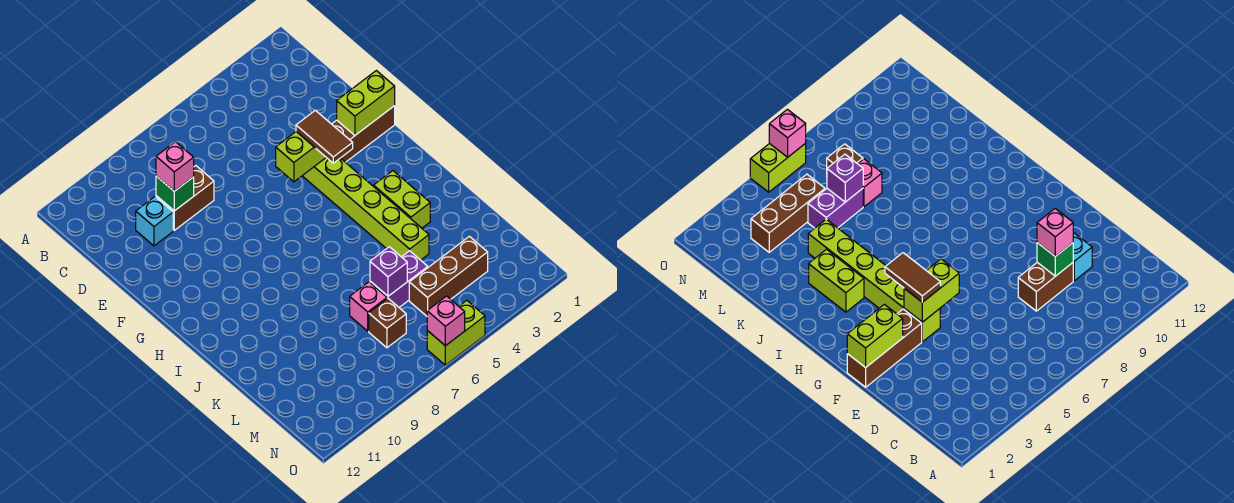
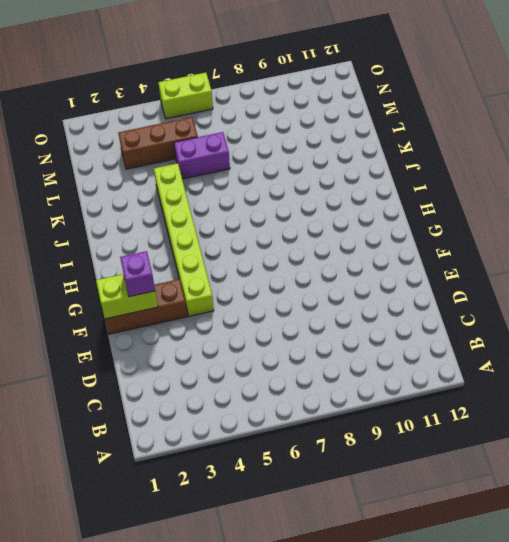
purple 1x1 brick [120,251,155,297] -> purple 1x1 brick moved to [370,247,407,296]
none -> brown 1x2 brick [156,166,214,230]
none -> cyan 1x1 brick [136,197,173,246]
none -> lime 1x2 brick [374,171,430,228]

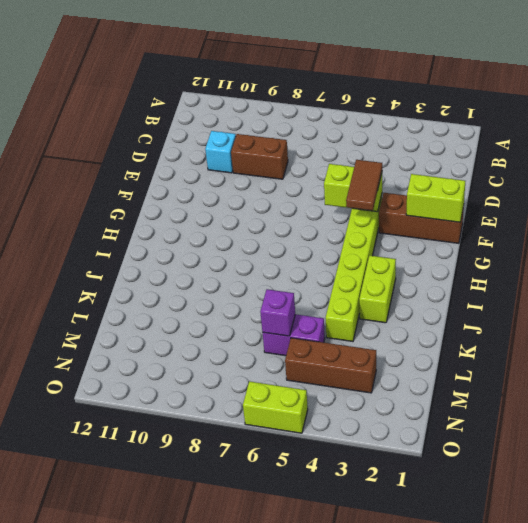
none -> pink 1x1 brick [350,282,387,331]
none -> brown 1x1 brick [369,299,406,348]
none -> green 1x1 brick [156,176,194,211]

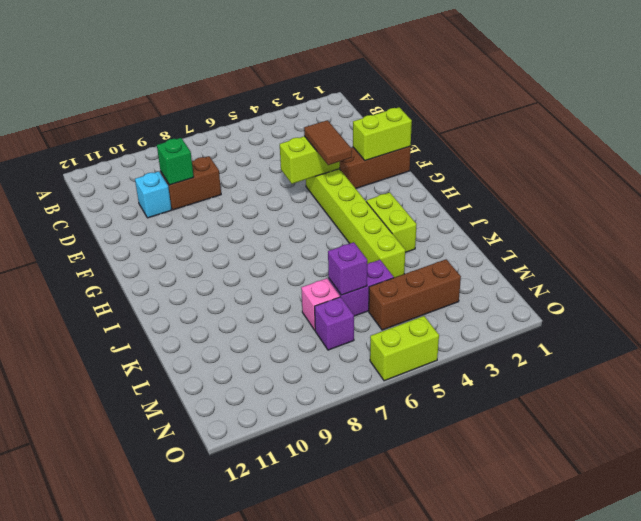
purple 1x1 brick [315,297,354,350] -> brown 1x1 brick [369,299,406,348]
none -> pink 1x1 brick [427,296,465,346]
none -> pink 1x1 brick [156,142,194,191]

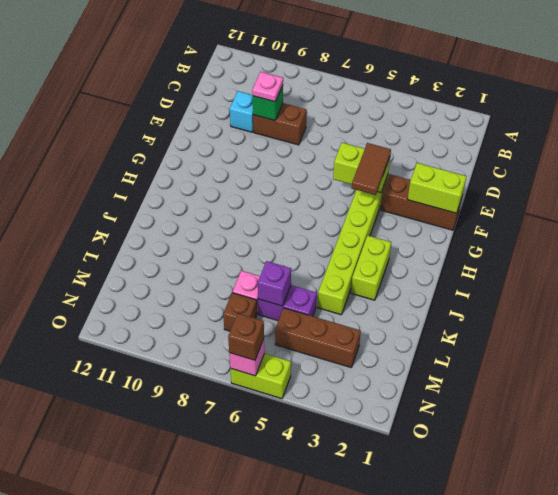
pink 1x1 plate [252,72,283,102] -> pink 1x1 brick [156,142,194,191]
brown 1x1 brick [228,313,264,360] -> none

